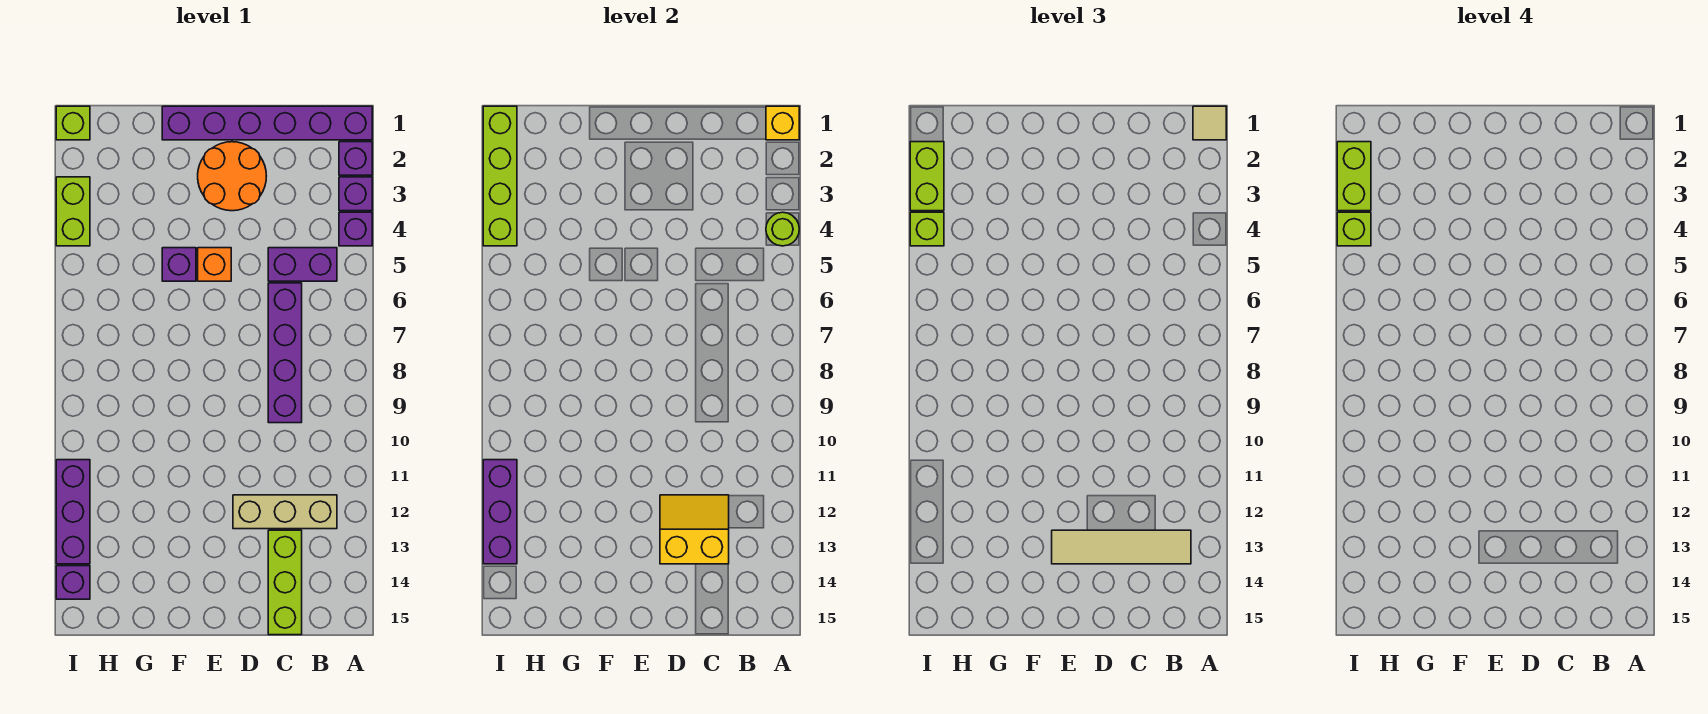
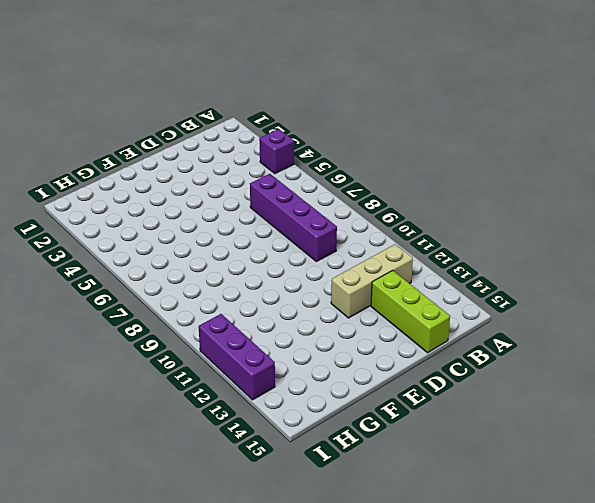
none -> purple 1x6 brick [162,106,372,140]
none -> purple 1x1 brick [339,142,372,175]
none -> purple 1x1 brick [339,177,372,211]

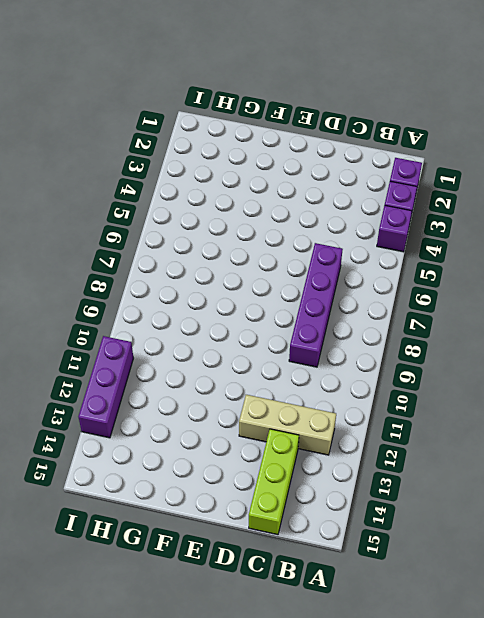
none -> purple 1x6 brick [162,106,372,140]
none -> purple 1x2 brick [268,248,337,281]
none -> orange 2x2 round brick [198,142,266,211]

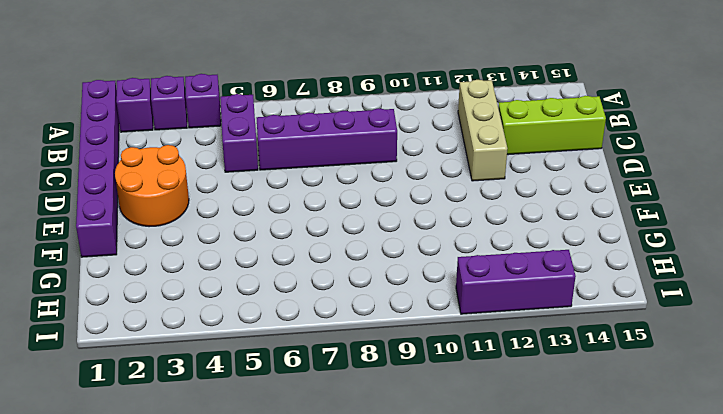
none -> orange 1x1 brick [198,248,231,281]
none -> purple 1x1 brick [162,248,196,281]
none -> lime 1x1 brick [56,106,90,140]

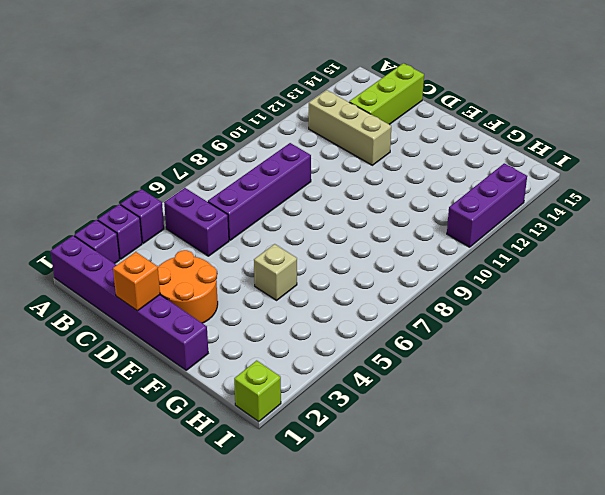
orange 1x1 brick [113,252,160,311] -> orange 1x1 brick moved to [198,248,231,281]
tan 1x1 brick [254,244,297,300] -> purple 1x1 brick [162,248,196,281]
none -> lime 1x2 brick [56,177,90,246]
none -> purple 1x1 brick [56,566,90,599]
none -> yellow 1x1 brick [766,106,799,140]

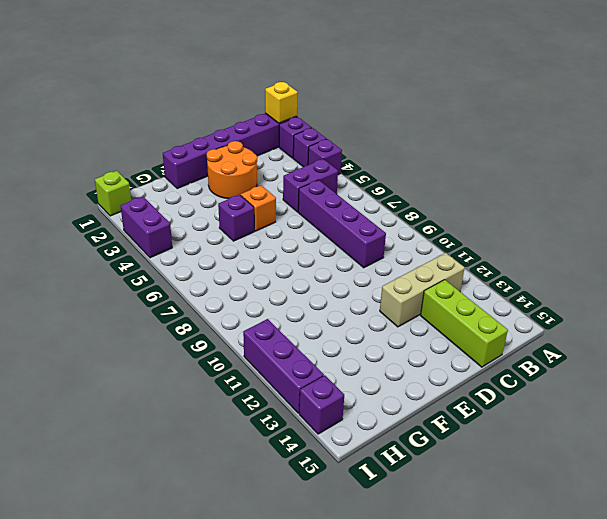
purple 1x2 brick [121,196,172,258] -> lime 1x2 brick [56,177,90,246]
none -> lime 1x1 round brick [766,212,799,246]
none -> yellow 2x2 slope [660,495,729,564]
none -> lime 1x4 brick [483,106,517,246]

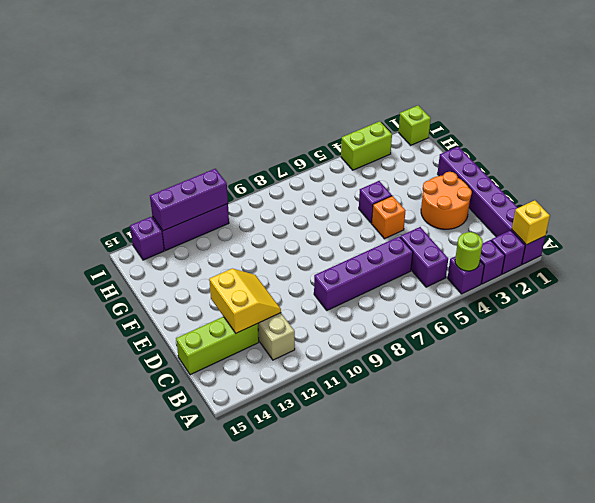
none -> lime 1x4 brick [483,106,517,246]
none -> tan 1x1 tile [1193,106,1226,140]
none -> tan 1x4 tile [1052,530,1191,564]

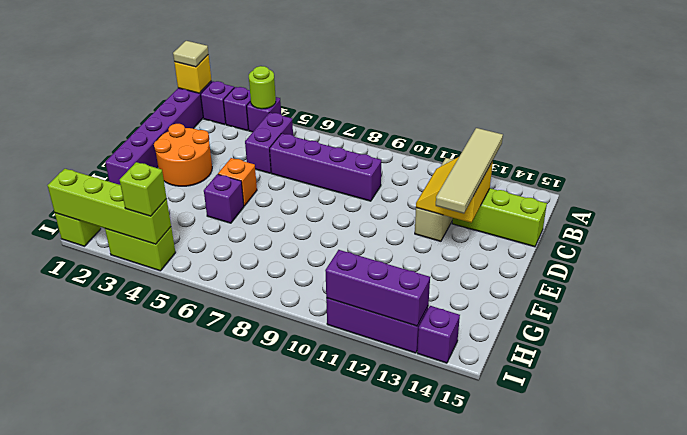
none -> lime 1x2 brick [910,142,944,211]
none -> lime 1x2 brick [1337,142,1371,211]
none -> lime 1x1 brick [1337,212,1371,246]

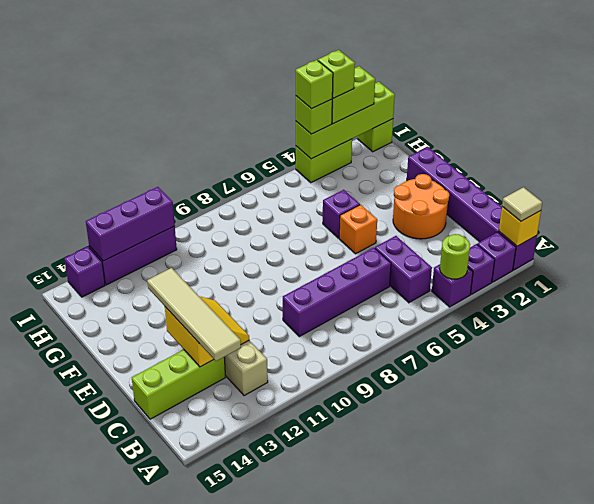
lime 1x1 brick [318,50,355,98] -> lime 1x2 brick [1337,142,1371,211]

